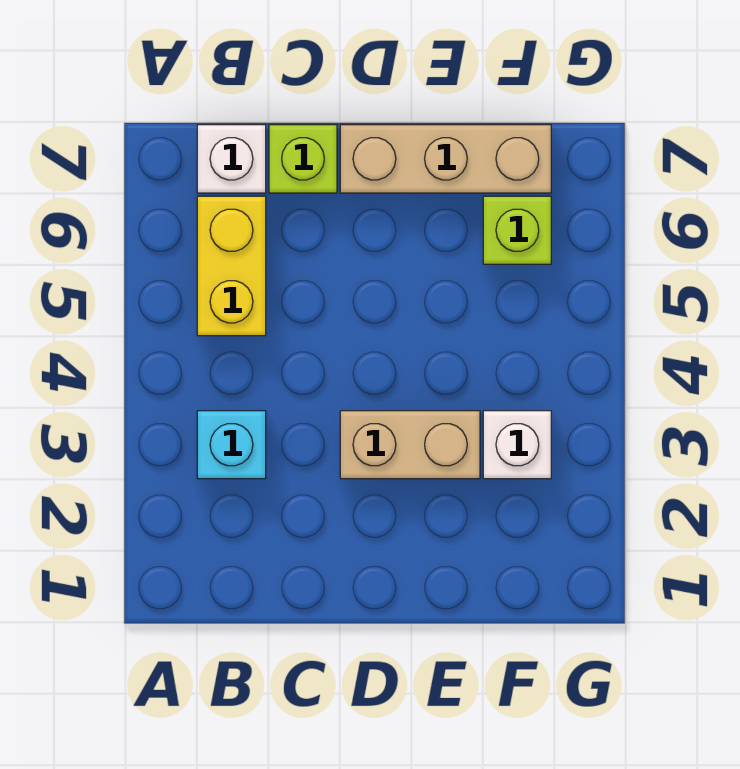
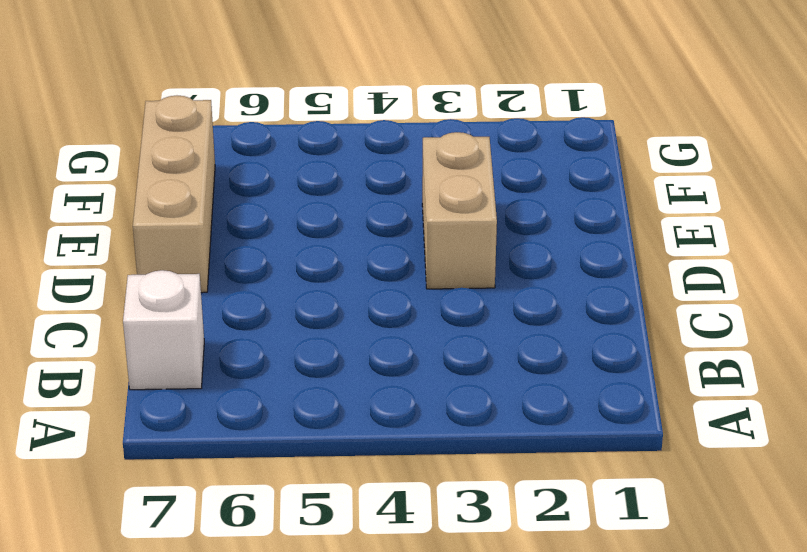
none -> cyan 1x1 brick [197,411,266,479]
none -> yellow 1x2 brick [197,196,266,336]

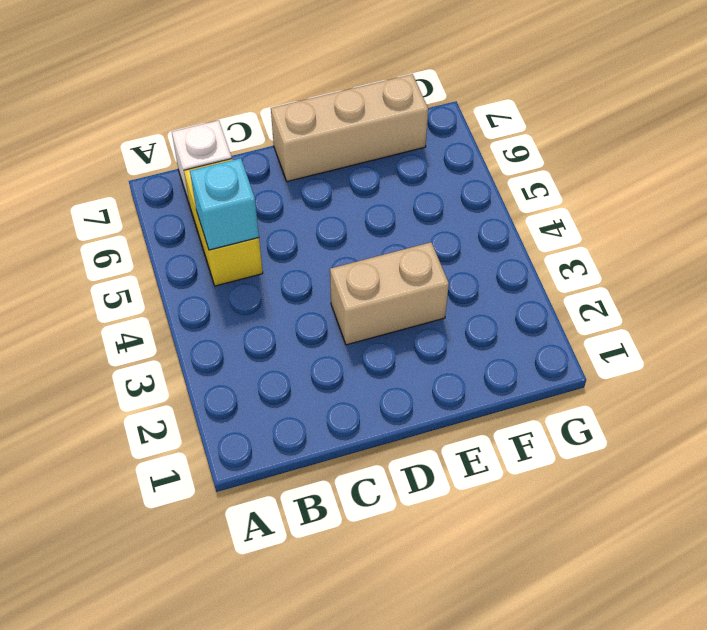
cyan 1x1 brick [190,158,259,250] -> cyan 1x1 brick moved to [197,411,266,479]
none -> lime 1x1 brick [269,125,337,193]
none -> white 1x1 brick [483,411,551,479]

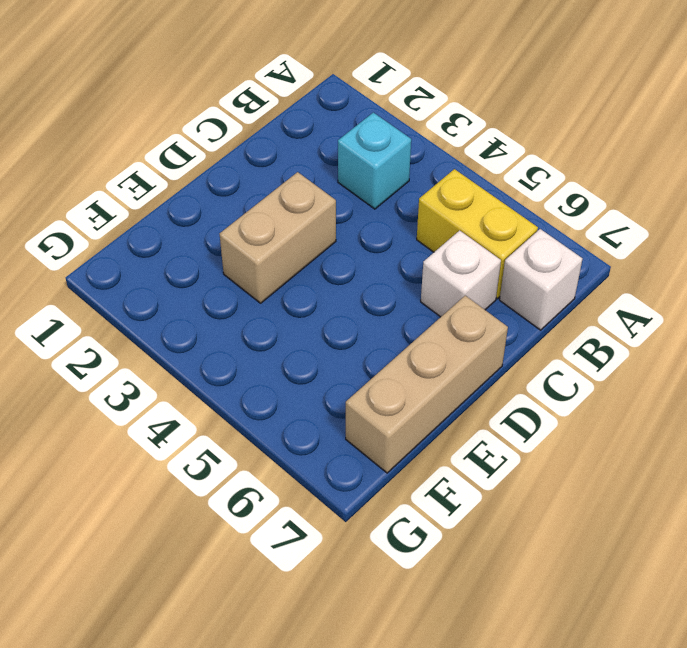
white 1x1 brick [421,230,501,317] -> white 1x1 brick moved to [483,411,551,479]
none -> lime 1x1 brick [269,125,337,193]
none -> lime 1x1 brick [483,196,551,264]

